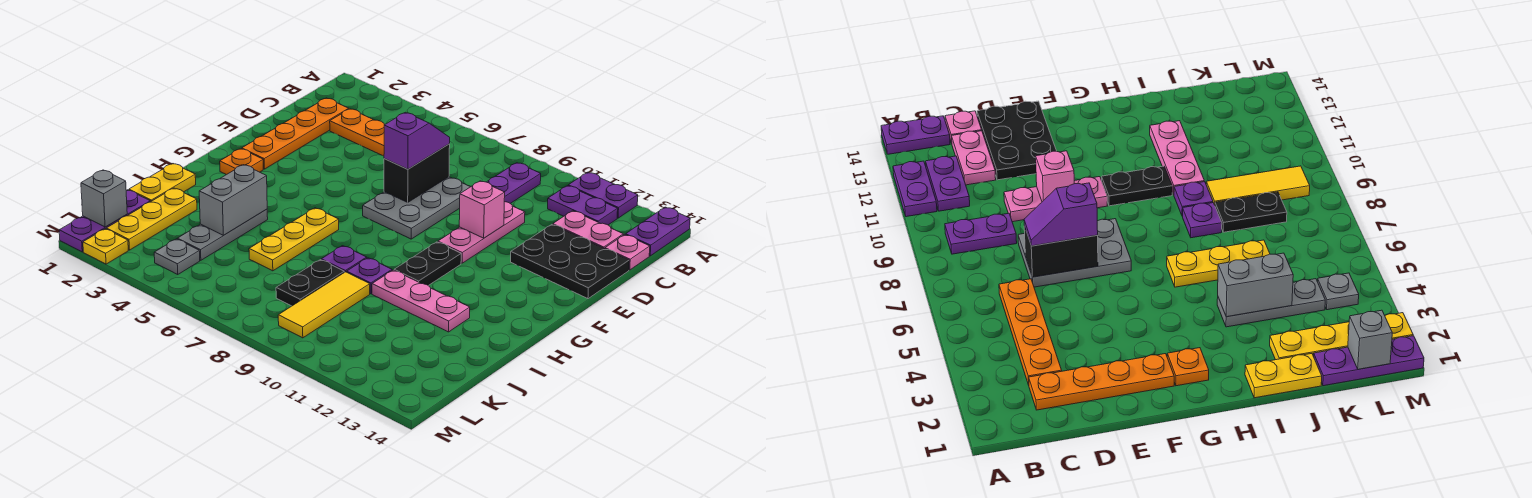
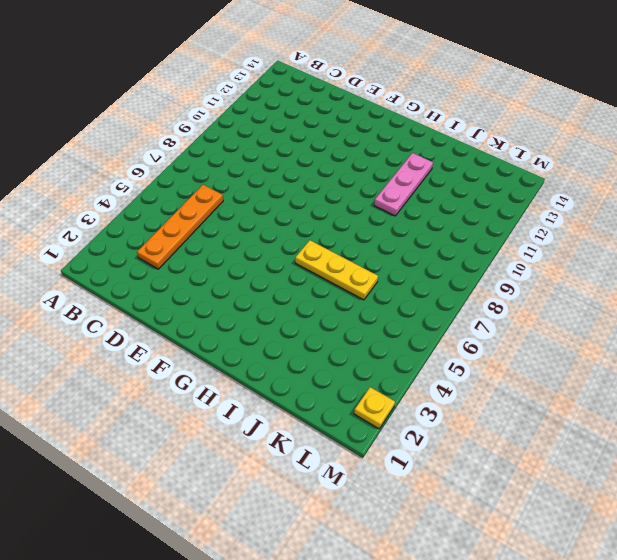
none -> purple 1x2 plate [568,172,638,218]
none -> purple 1x2 plate [626,207,690,256]
none -> purple 1x2 plate [487,163,541,204]
none -> purple 1x2 plate [548,186,618,225]

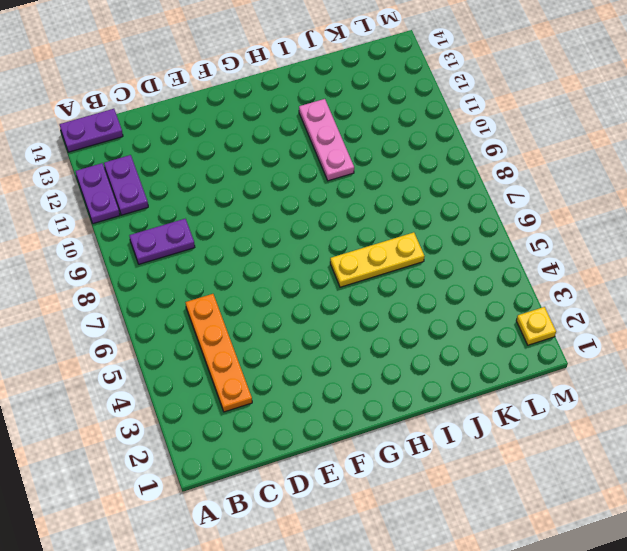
none -> orange 1x4 plate [242,98,348,169]
none -> pink 1x2 plate [553,211,623,249]
none -> pink 1x1 plate [605,235,650,270]
none -> grey 2x3 plate [363,177,470,239]

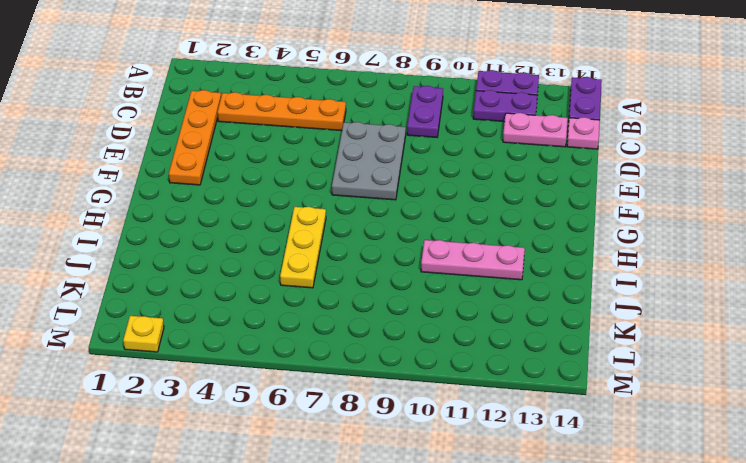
none -> pink 1x3 plate [438,202,525,263]
none -> black 2x3 plate [511,224,629,299]
none -> orange 1x1 plate [220,149,263,175]
none -> black 1x2 plate [394,242,461,286]

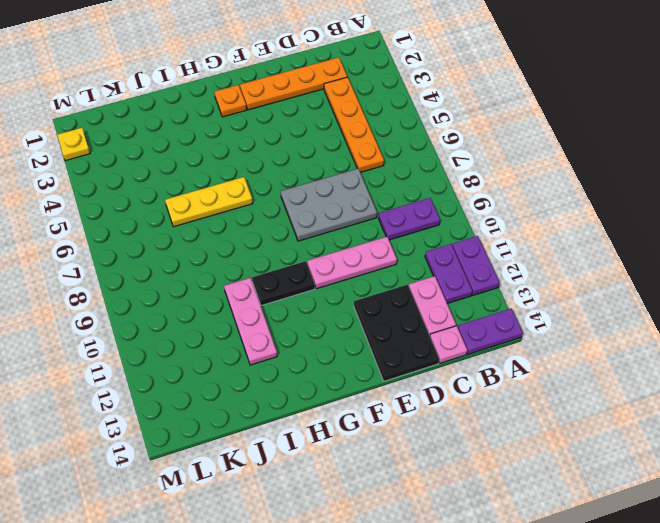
none -> yellow 1x2 plate [129,164,196,202]
none -> grey 1x3 plate [177,209,268,260]
none -> purple 1x1 plate [321,246,367,272]
none -> purple 1x1 plate [347,258,392,294]

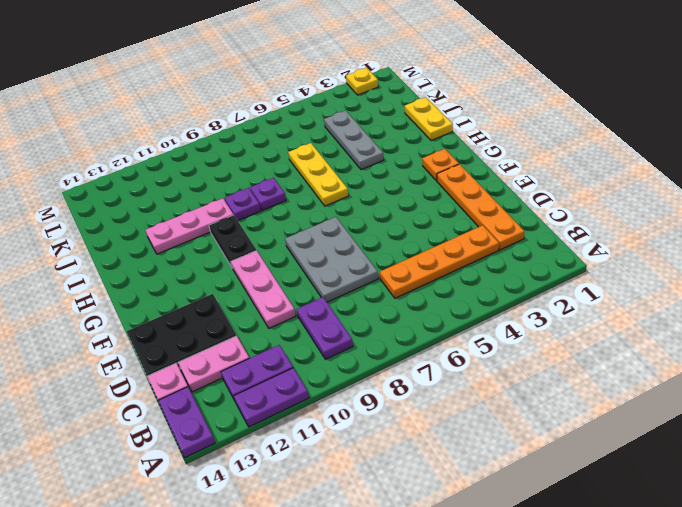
none -> yellow 1x3 plate [106,188,197,250]
none -> black 1x2 plate [276,260,344,306]
none -> yellow 1x3 tile [278,272,370,338]
none -> purple 1x3 plate [59,190,150,252]

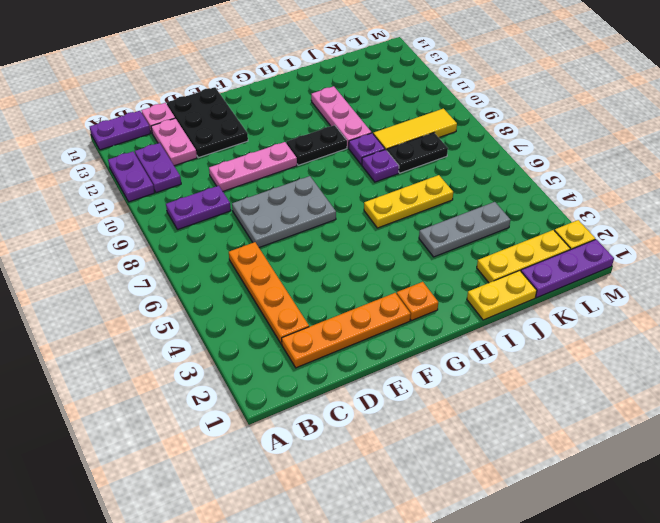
none -> grey 1x1 plate [154,239,200,275]
none -> black 1x2 brick [384,144,450,202]
none -> pink 1x1 brick [459,181,505,238]
none -> grey 1x2 brick [199,165,267,235]

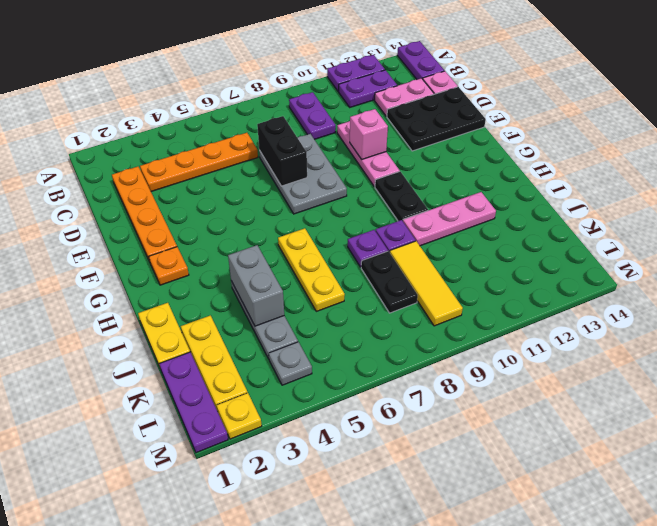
none -> grey 1x1 brick [81,170,127,227]
none -> purple 1x2 slope [384,112,450,169]

